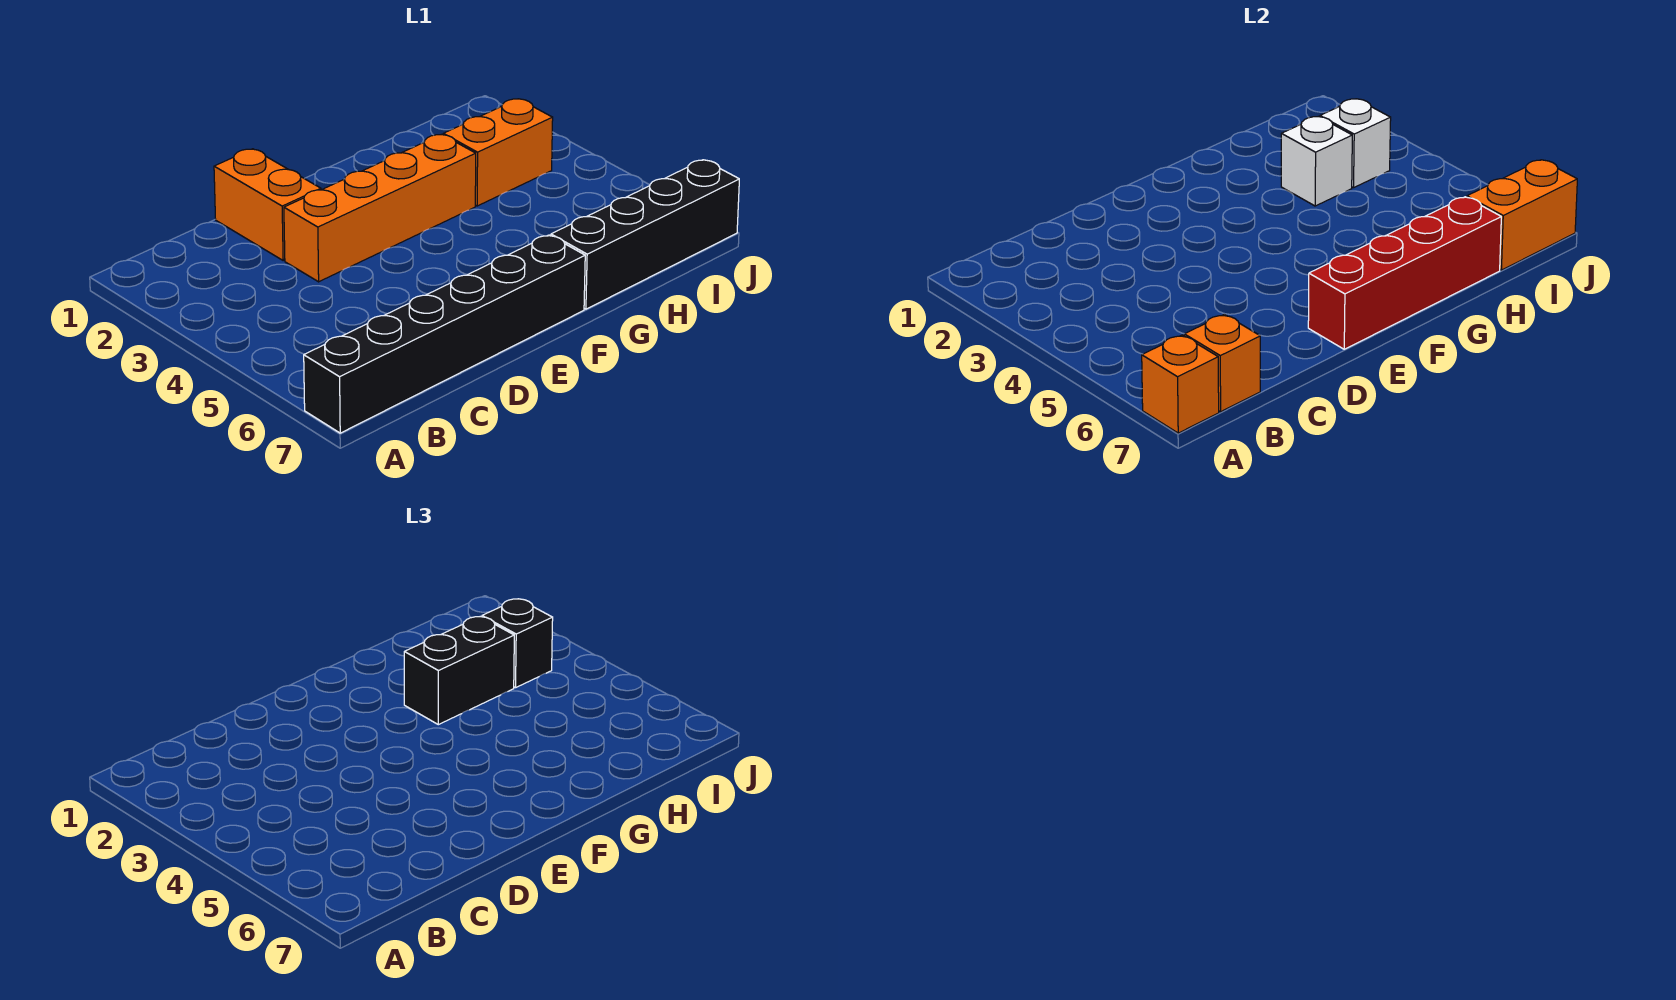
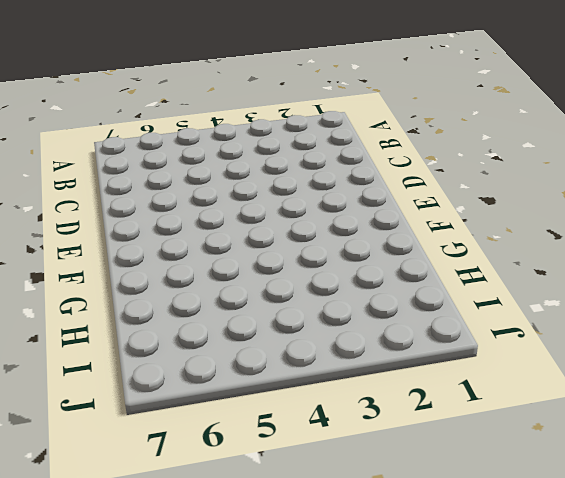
none -> black 1x6 brick [304,235,585,433]
none -> orange 1x2 brick [214,149,321,260]
none -> orange 1x4 brick [284,134,476,282]

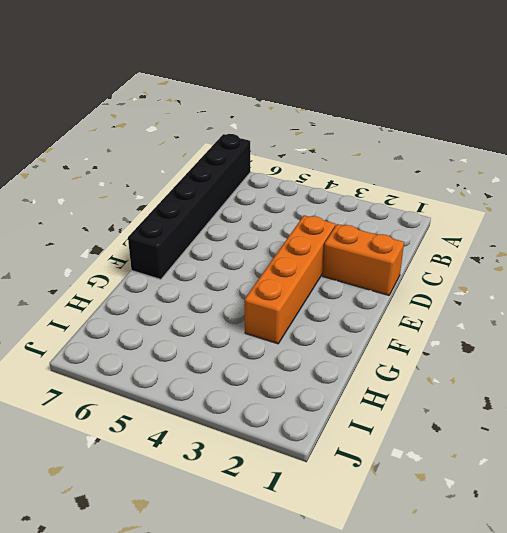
none -> black 1x4 brick [551,160,739,309]
none -> orange 1x2 brick [443,99,553,206]
none -> orange 1x1 brick [1142,335,1219,433]

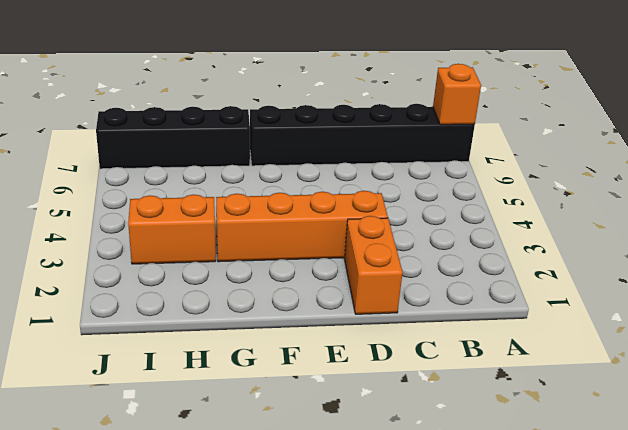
none -> orange 1x1 brick [1184,314,1260,412]
none -> red 1x4 brick [1308,197,1501,349]
none -> white 1x1 brick [1281,117,1352,206]

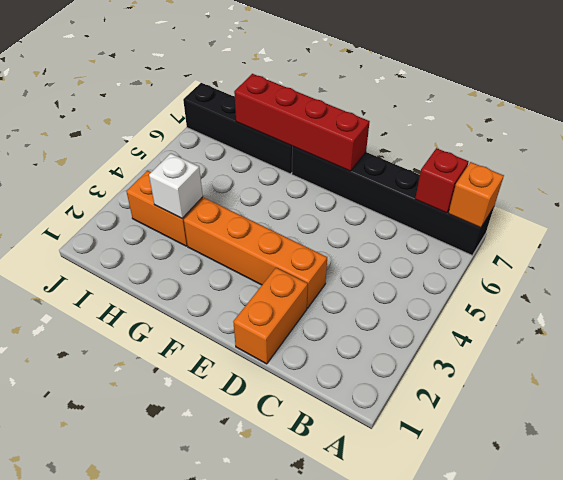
red 1x1 brick [415,148,469,213] -> orange 1x1 brick [1184,314,1260,412]
none -> white 1x1 brick [1320,99,1391,188]
none -> orange 1x2 brick [1467,160,1577,270]
none -> black 1x2 brick [404,617,514,725]

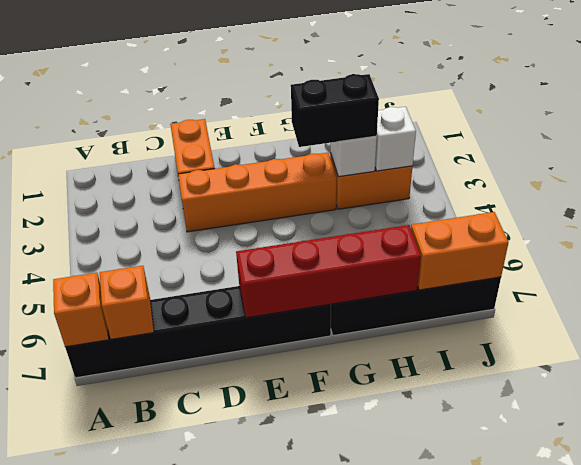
none -> black 1x1 brick [482,599,553,688]

